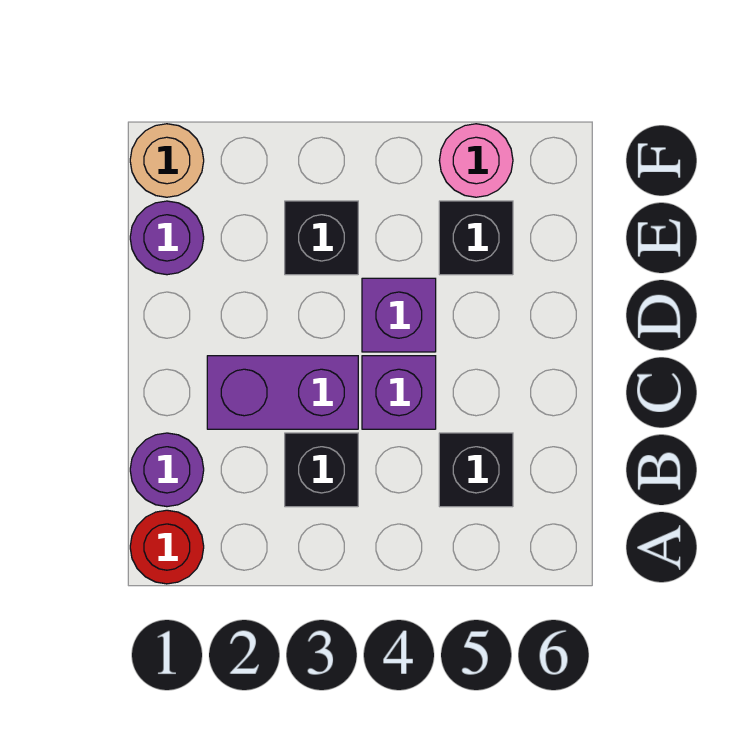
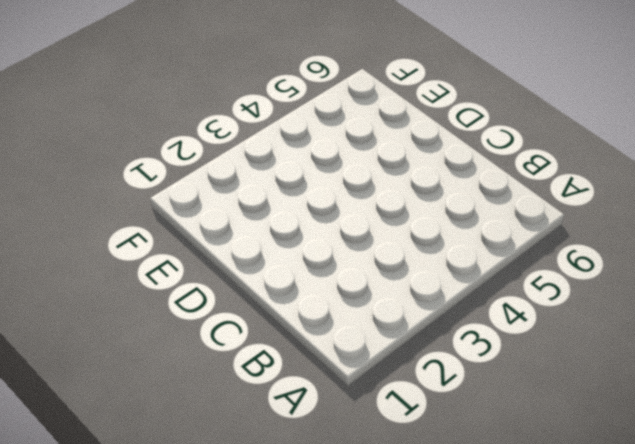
none -> red 1x1 round brick [130,510,204,584]
none -> purple 1x1 round brick [130,433,204,507]
none -> black 1x1 brick [285,433,358,507]

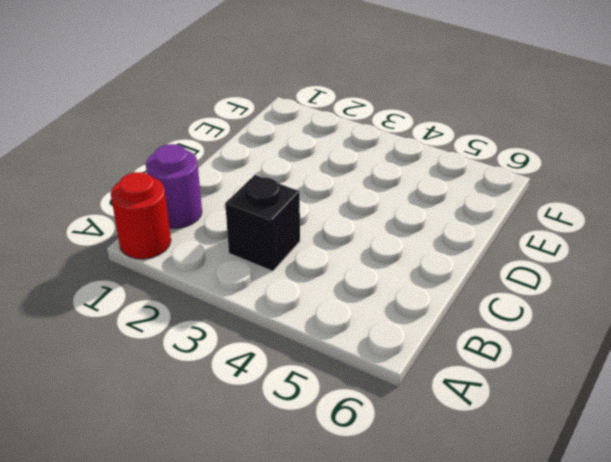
none -> black 1x1 brick [439,433,513,507]
none -> purple 1x2 brick [207,356,358,429]
none -> purple 1x1 brick [362,356,436,429]

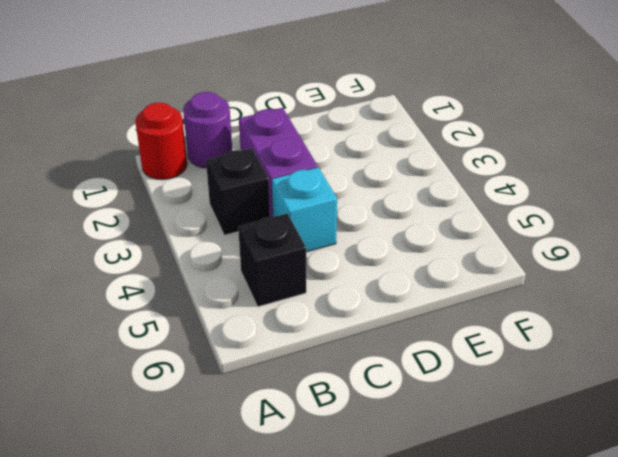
cyan 1x1 brick [272,167,337,252] -> purple 1x1 brick [362,356,436,429]
none -> purple 1x1 brick [362,278,436,352]
none -> purple 1x1 round brick [130,201,204,275]
none -> black 1x1 brick [285,201,358,275]

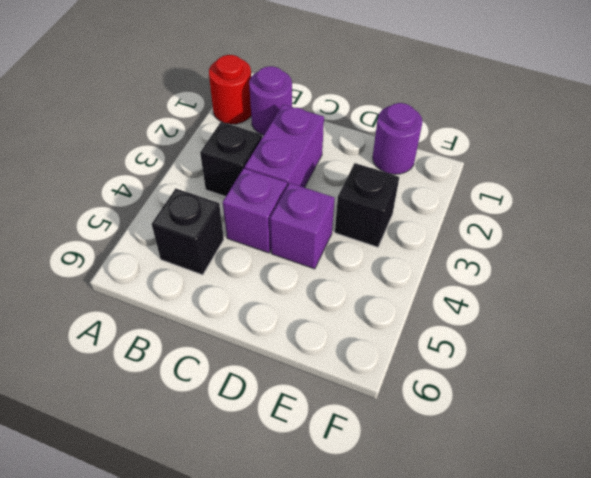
none -> black 1x1 brick [439,201,513,275]
none -> tan 1x1 round brick [130,124,204,197]
none -> pink 1x1 round brick [439,124,513,197]

